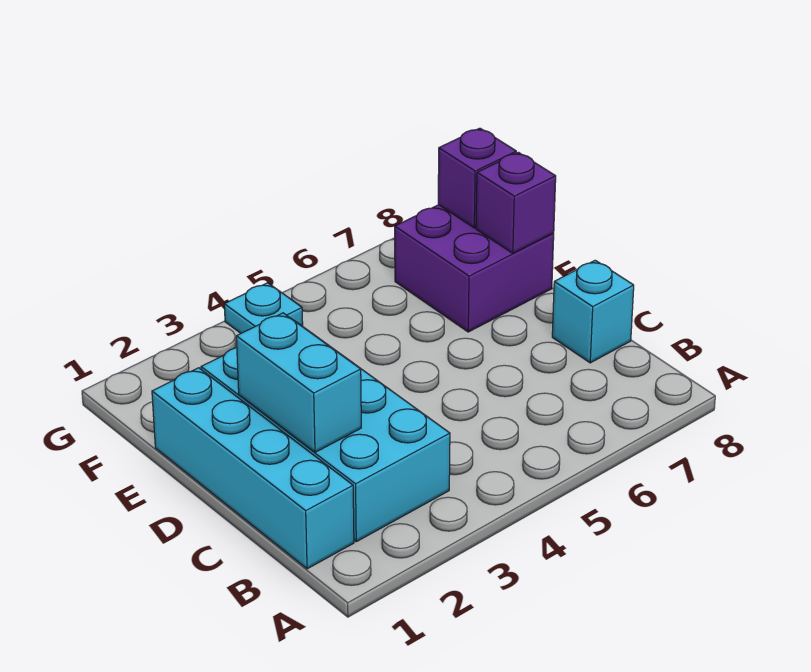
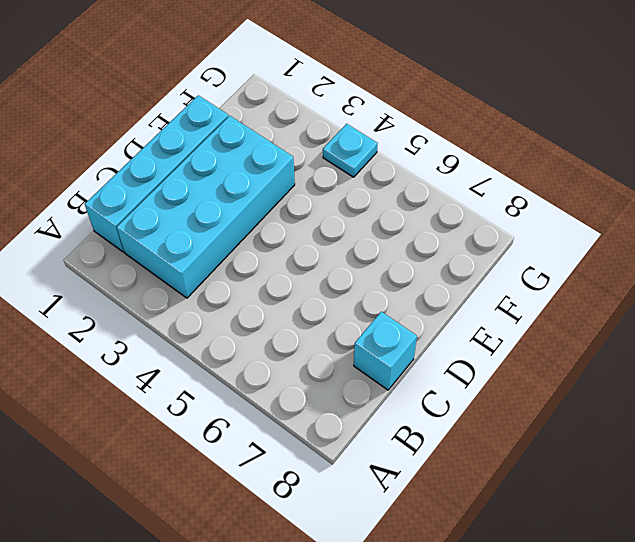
none -> purple 2x2 brick [395,205,554,332]
none -> cyan 1x2 brick [236,313,361,452]

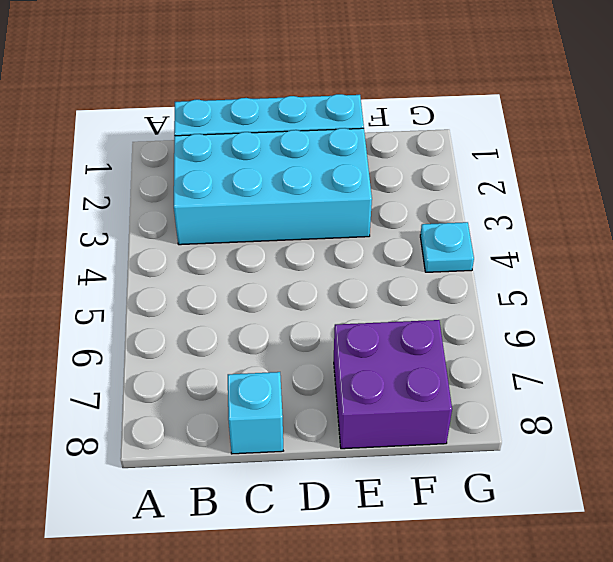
none -> cyan 1x2 brick [236,313,361,452]
none -> purple 1x1 brick [476,152,556,253]

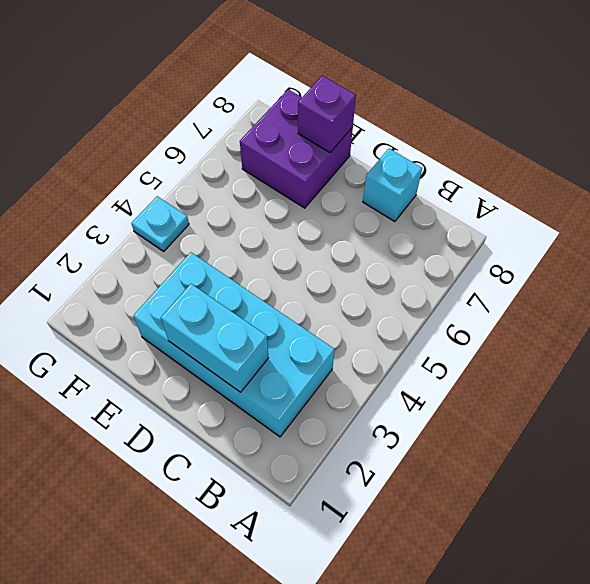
none -> cyan 1x4 brick [152,368,354,569]
none -> purple 1x1 brick [438,128,516,228]

